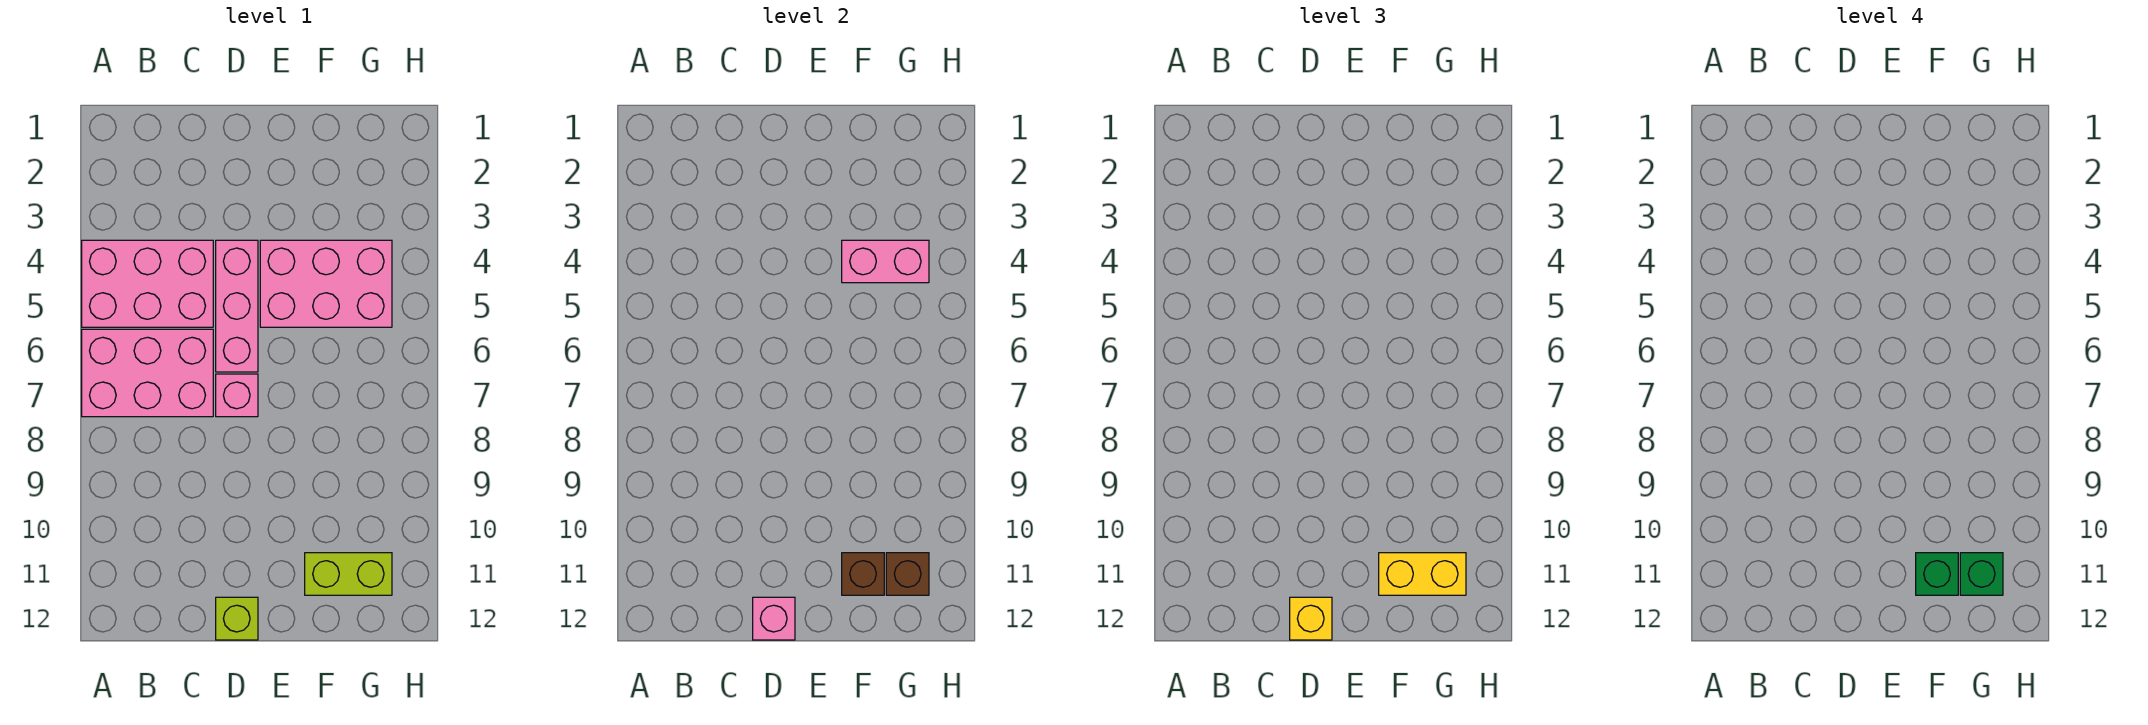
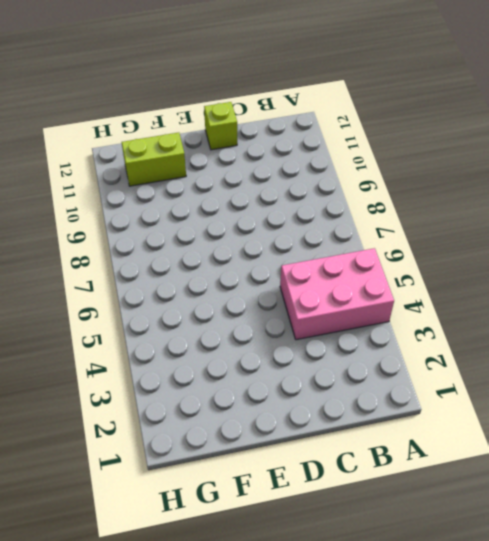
none -> pink 2x3 brick [82,329,213,417]
none -> pink 1x3 brick [216,240,258,372]
none -> pink 1x1 brick [216,374,258,417]

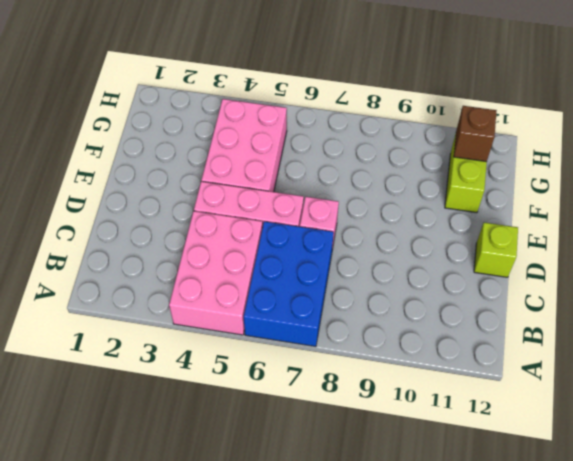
blue 2x3 brick [244,221,334,347] -> pink 2x3 brick [82,329,213,417]
none -> pink 1x1 brick [753,597,795,640]
none -> pink 1x2 brick [842,240,929,283]
none -> brown 1x1 brick [842,553,884,595]

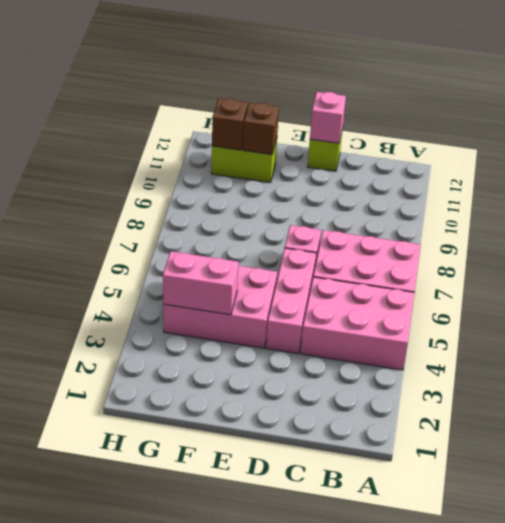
none -> yellow 1x1 brick [1290,597,1332,640]
none -> yellow 1x2 brick [1379,553,1466,595]
none -> green 1x1 brick [1916,553,1958,595]

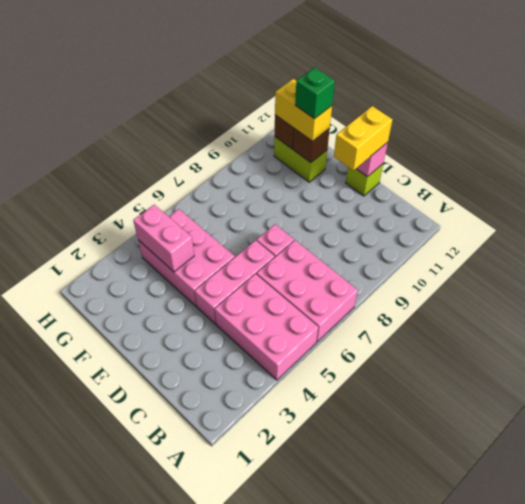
yellow 1x2 brick [334,106,393,171] -> yellow 1x1 brick [1290,597,1332,640]
none -> green 1x1 brick [1960,553,2003,595]

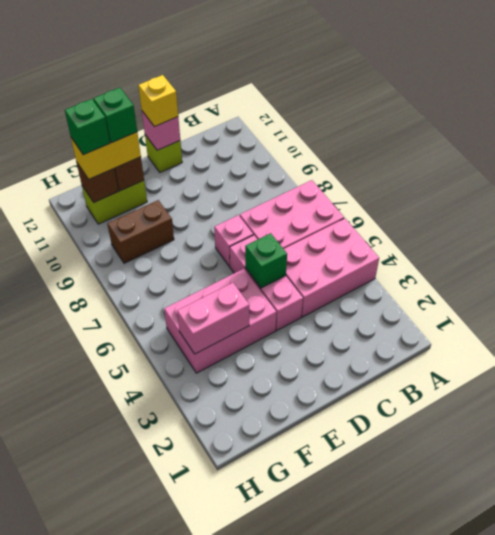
green 1x1 brick [245,233,287,288] -> none
brown 1x2 brick [107,200,174,263] -> none

